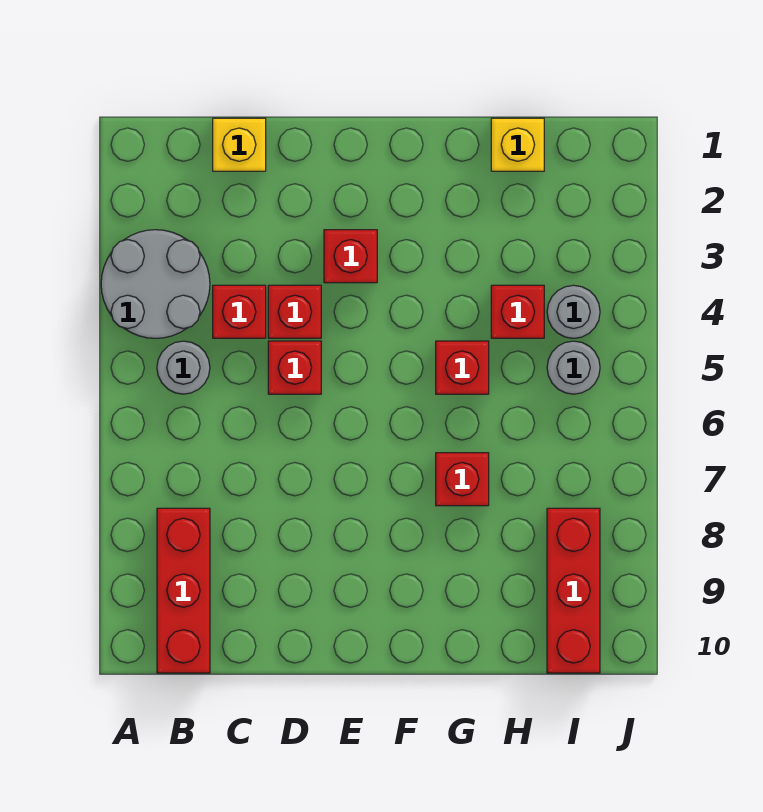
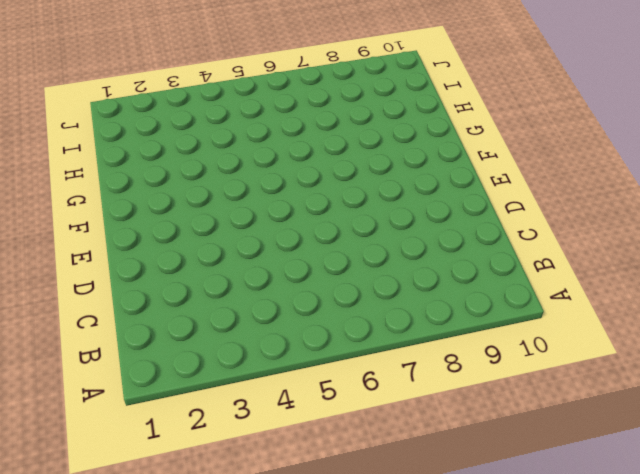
none -> grey 2x2 round brick [101,230,210,338]
none -> grey 1x1 round brick [157,341,210,394]
none -> red 1x3 brick [157,508,210,673]

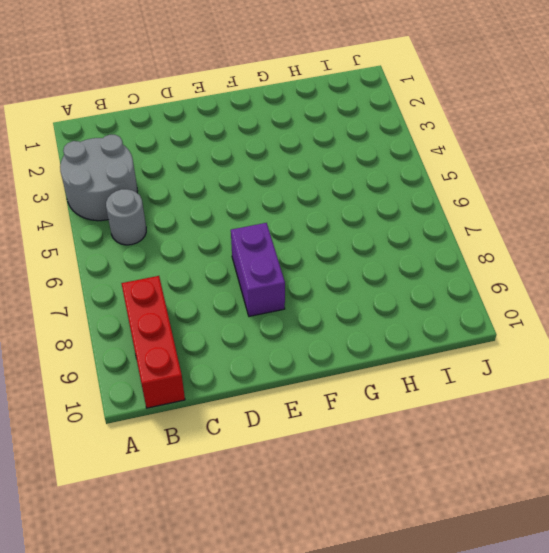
purple 1x2 brick [231,223,285,316] -> none
none -> yellow 1x1 brick [213,118,266,171]
none -> red 1x1 brick [213,285,266,338]
none -> red 1x1 brick [268,285,321,338]

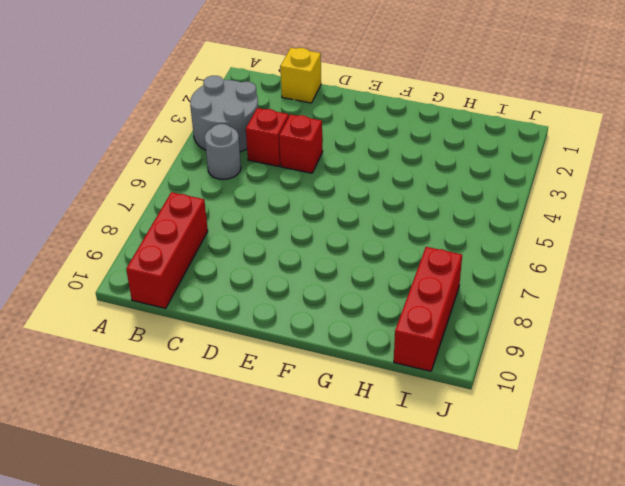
none -> red 1x1 brick [268,341,321,394]
none -> red 1x1 brick [324,230,377,283]
none -> red 1x1 brick [436,341,489,394]

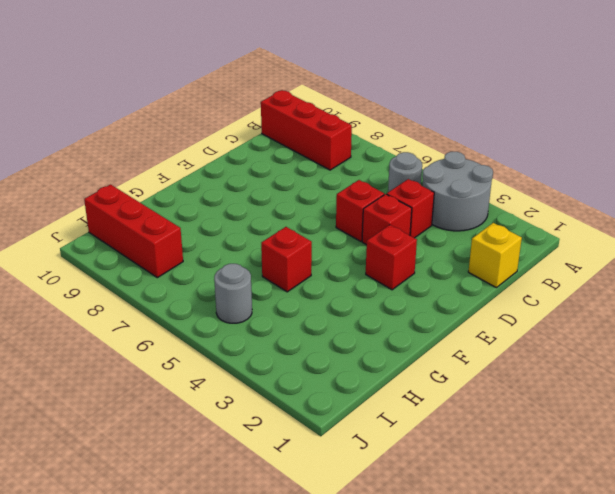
none -> red 1x1 brick [436,453,489,506]
none -> yellow 1x1 brick [491,118,544,171]
none -> red 1x1 brick [491,285,544,338]

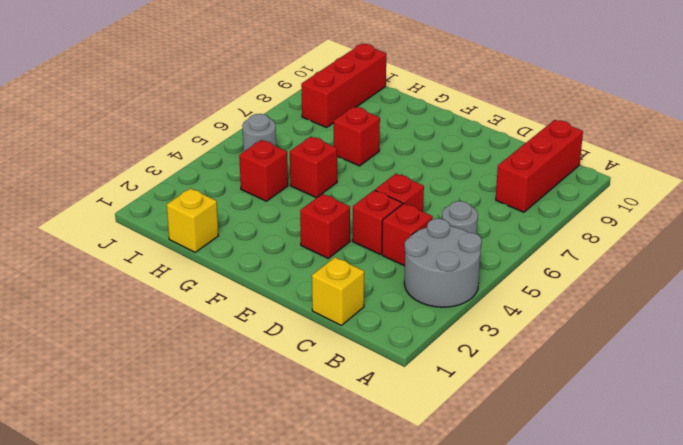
none -> grey 1x1 round brick [547,285,600,338]

